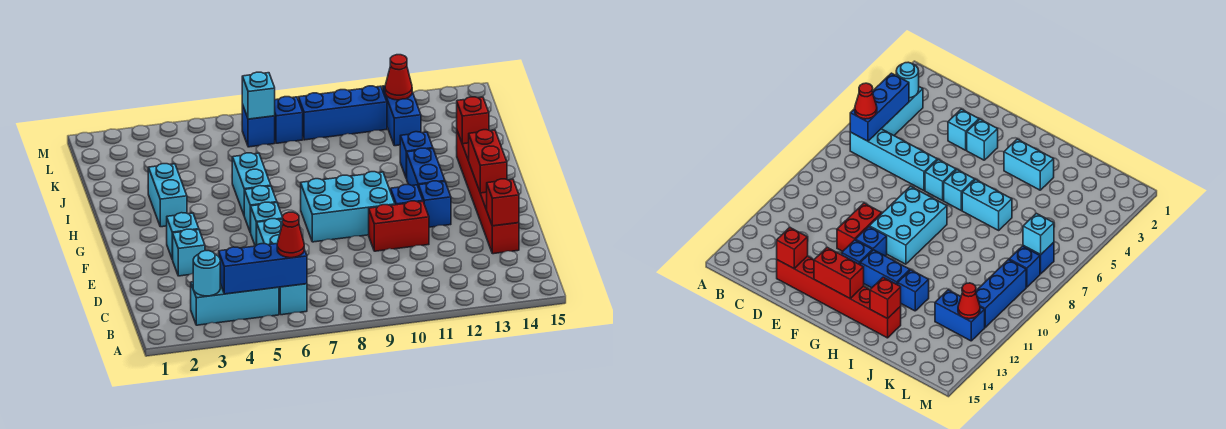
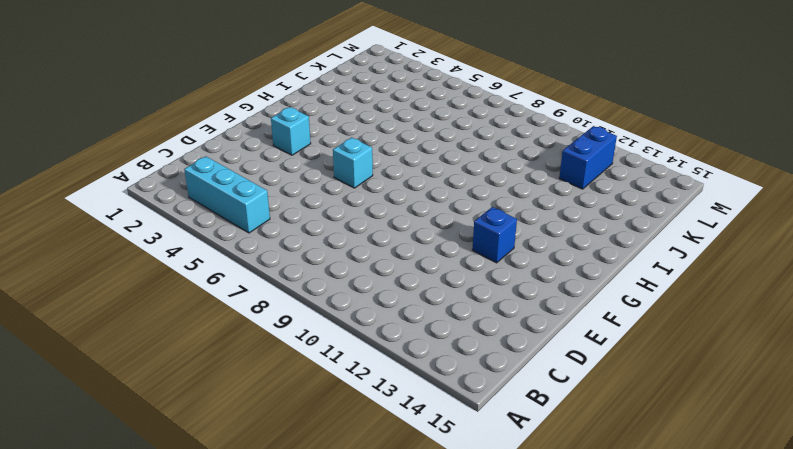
none -> cyan 1x4 brick [257,219,307,315]
none -> red 1x6 brick [457,131,519,254]
none -> cyan 1x1 brick [172,229,205,276]

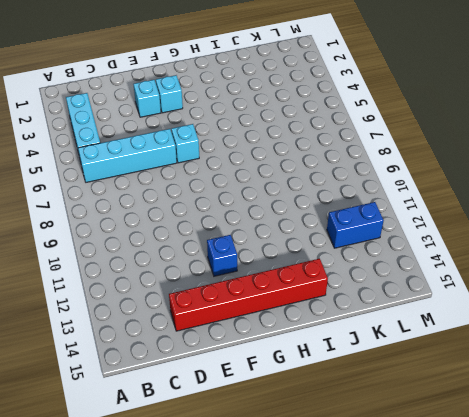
none -> red 1x2 brick [369,201,429,251]
none -> cyan 2x3 brick [301,172,395,242]
none -> blue 1x1 brick [391,185,423,205]

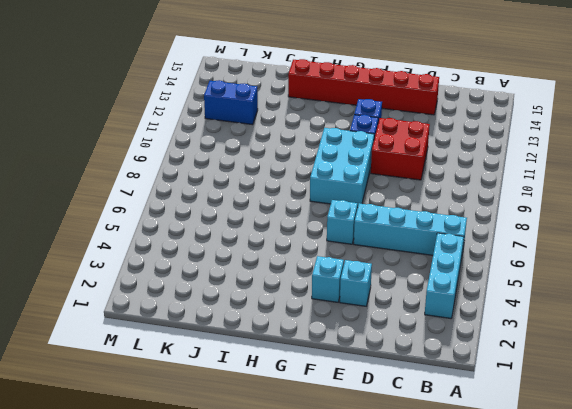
red 2x2 brick [371,118,430,180] -> red 1x2 brick [369,201,429,251]
none -> cyan 1x1 brick [244,186,277,232]
none -> blue 1x2 brick [406,148,445,188]
none -> cyan 1x2 brick [148,164,187,227]

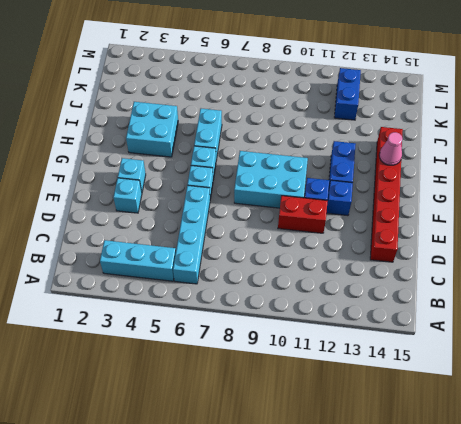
cyan 2x2 brick [126,102,178,157] -> cyan 1x2 brick [148,164,187,227]
pink 1x1 cone [379,132,402,165] -> none
none -> blue 1x1 brick [400,132,433,178]
none -> blue 1x1 brick [242,104,275,147]
none -> blue 1x1 brick [275,97,303,143]

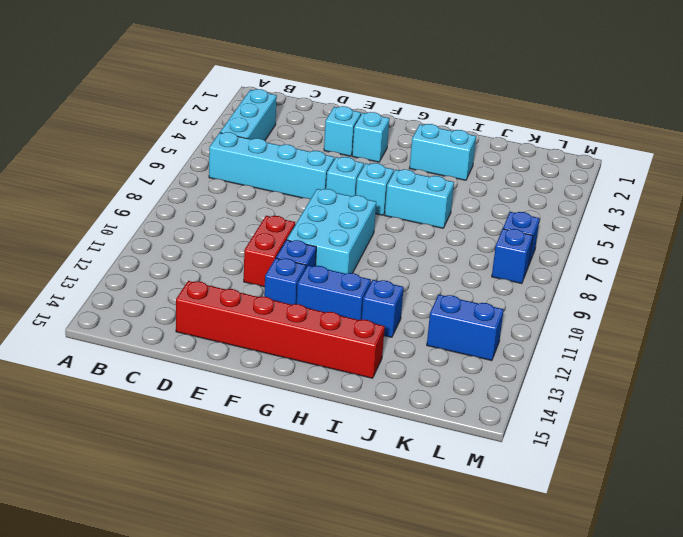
none -> blue 1x3 brick [298,86,387,140]
none -> cyan 1x1 round brick [193,251,220,296]
none -> blue 1x3 brick [219,244,307,294]

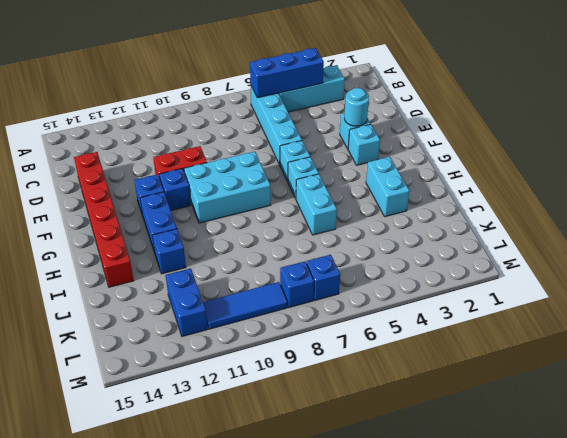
cyan 1x1 round brick [344,88,369,126] -> cyan 1x1 round brick moved to [193,251,220,296]
blue 1x3 tile [203,282,287,329] -> blue 1x3 brick [298,86,387,140]
none -> red 1x1 brick [487,179,519,226]
none -> red 1x2 brick [469,130,507,193]
none -> red 1x1 brick [457,97,489,144]

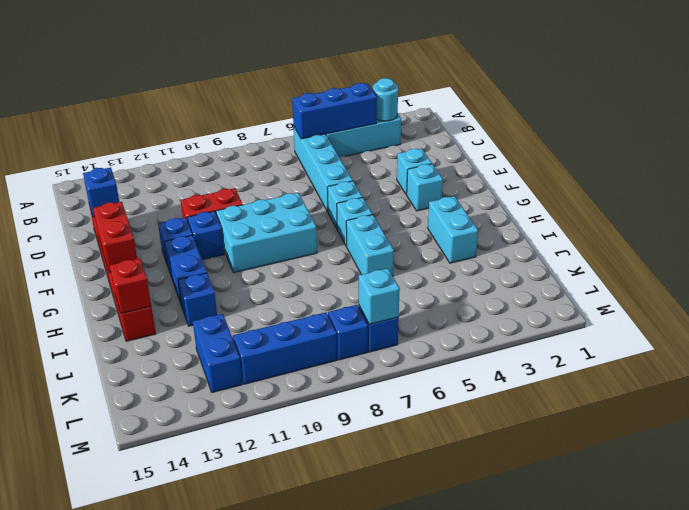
blue 1x1 brick [83,167,119,217] -> red 1x1 brick [487,179,519,226]
none -> red 1x1 cone [385,55,412,100]
none -> red 1x1 cone [277,212,304,258]

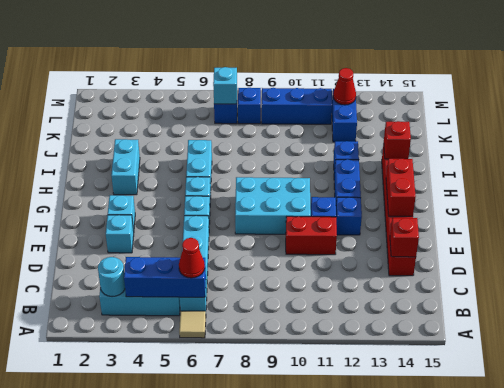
tan 1x1 tile [179,311,206,338] -> none

